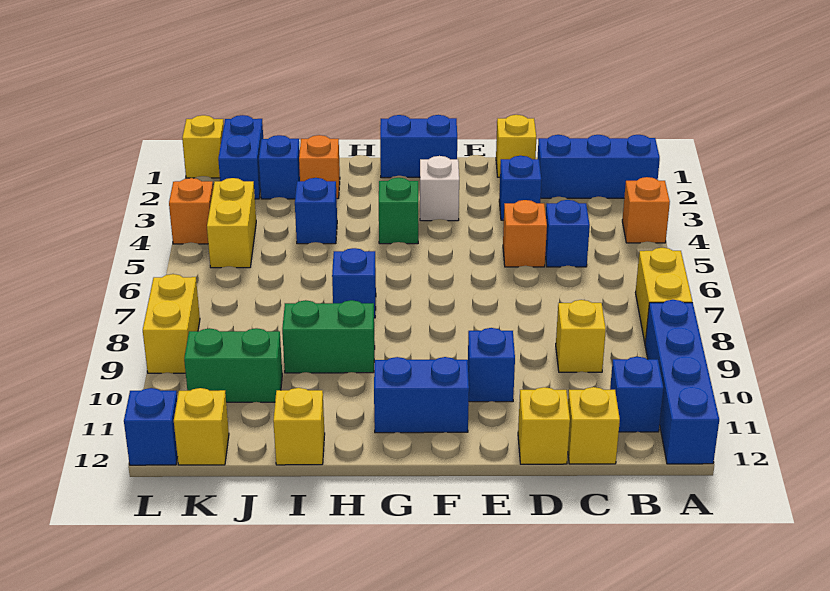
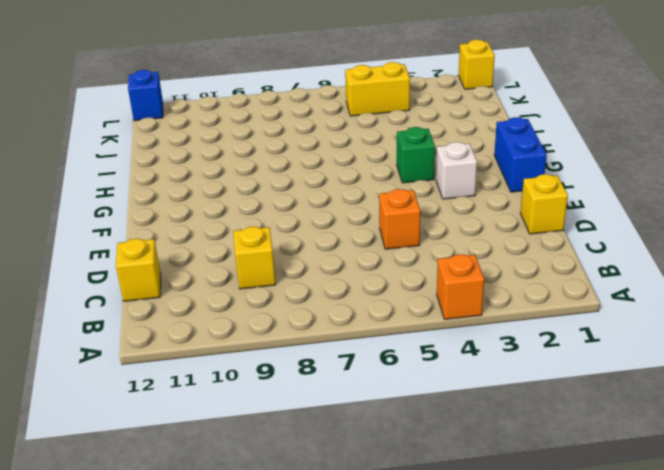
none -> blue 1x3 brick [538,135,660,198]
none -> yellow 1x2 brick [635,248,692,342]
none -> blue 1x4 brick [645,300,719,464]
none -> blue 1x1 brick [610,357,664,432]

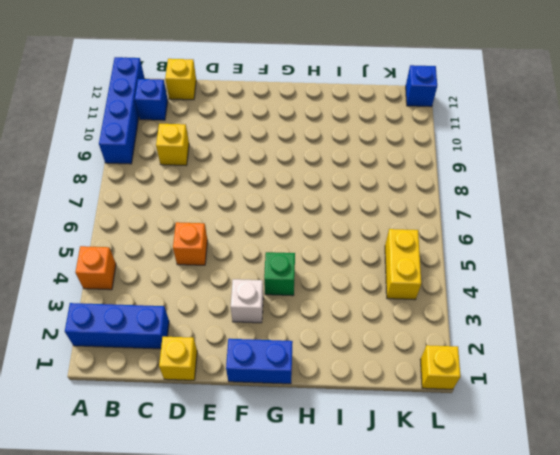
none -> yellow 1x2 brick [635,248,692,342]
none -> blue 1x1 brick [545,200,590,267]
none -> blue 1x1 brick [499,156,541,220]
none -> yellow 1x1 brick [518,387,570,464]

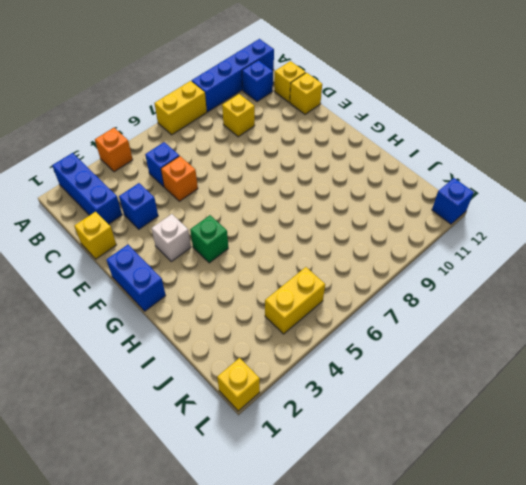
none -> blue 1x1 brick [468,328,515,402]
none -> blue 1x2 brick [374,357,469,433]
none -> blue 1x1 brick [332,248,376,318]
none -> green 1x2 brick [282,300,375,373]

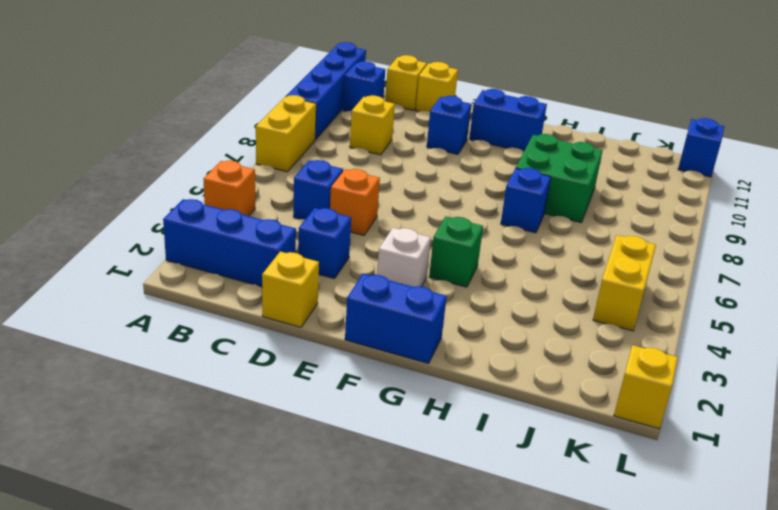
green 2x2 brick [516,134,603,222] -> green 1x2 brick [282,300,375,373]
none -> orange 1x1 brick [299,135,340,199]
none -> blue 1x1 brick [295,178,337,244]
none -> yellow 1x1 brick [273,388,325,465]
none -> blue 1x1 brick [259,135,300,199]

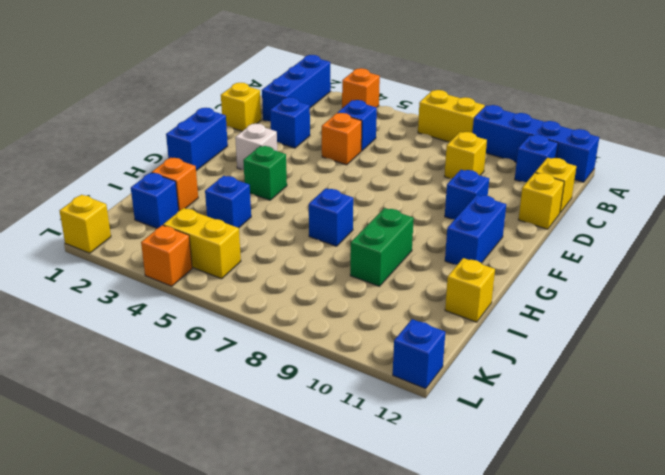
none -> green 1x2 brick [184,328,282,402]
none -> blue 1x2 brick [218,115,263,199]
none -> yellow 1x1 brick [174,388,229,465]
none -> yellow 1x2 brick [143,274,200,373]

